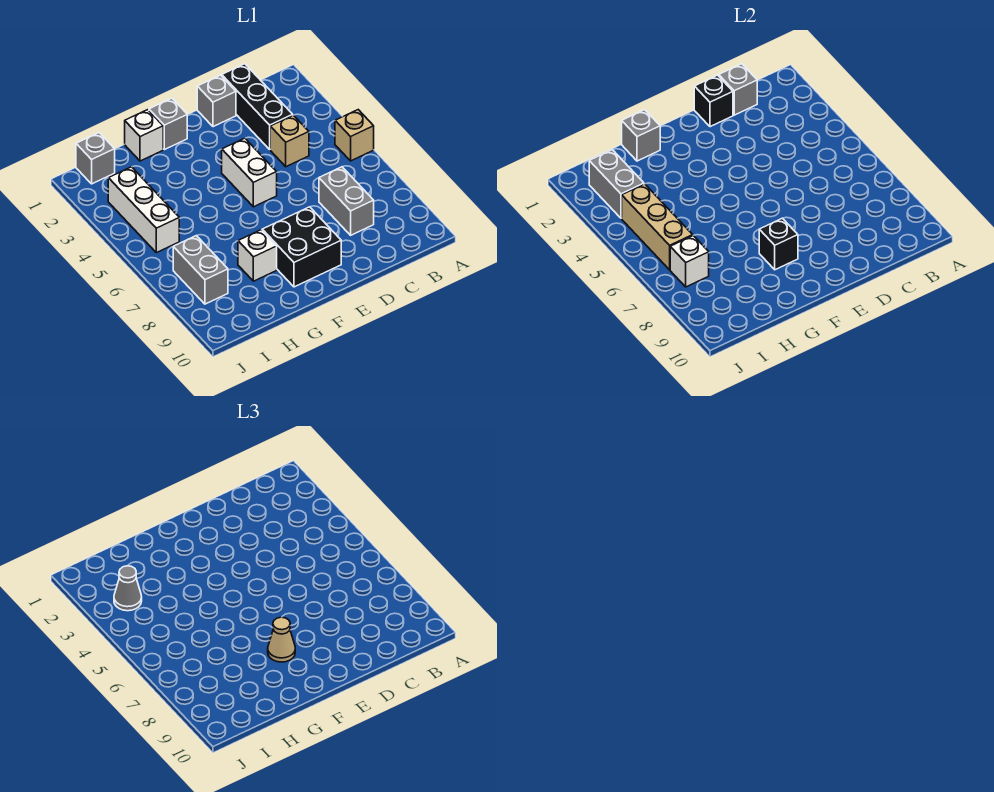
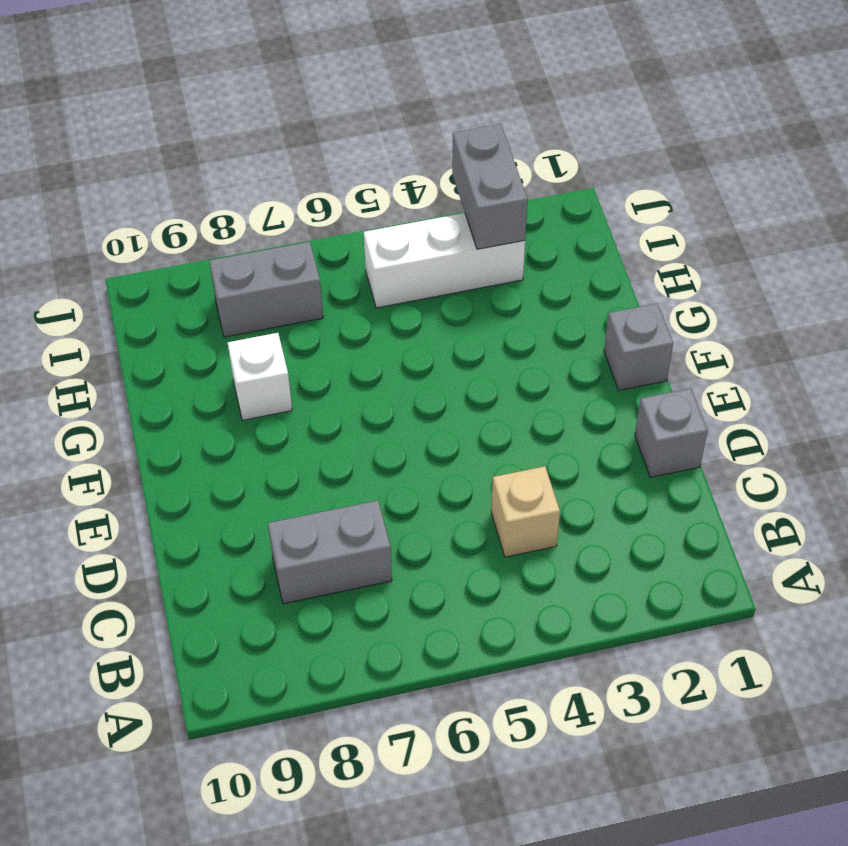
grey 1x2 brick [452,124,528,249] -> grey 1x2 brick turned to [589,150,644,218]
none -> tan 1x1 brick [335,110,374,161]
none -> black 1x3 brick [222,64,293,149]
none -> white 1x2 brick [222,138,277,207]

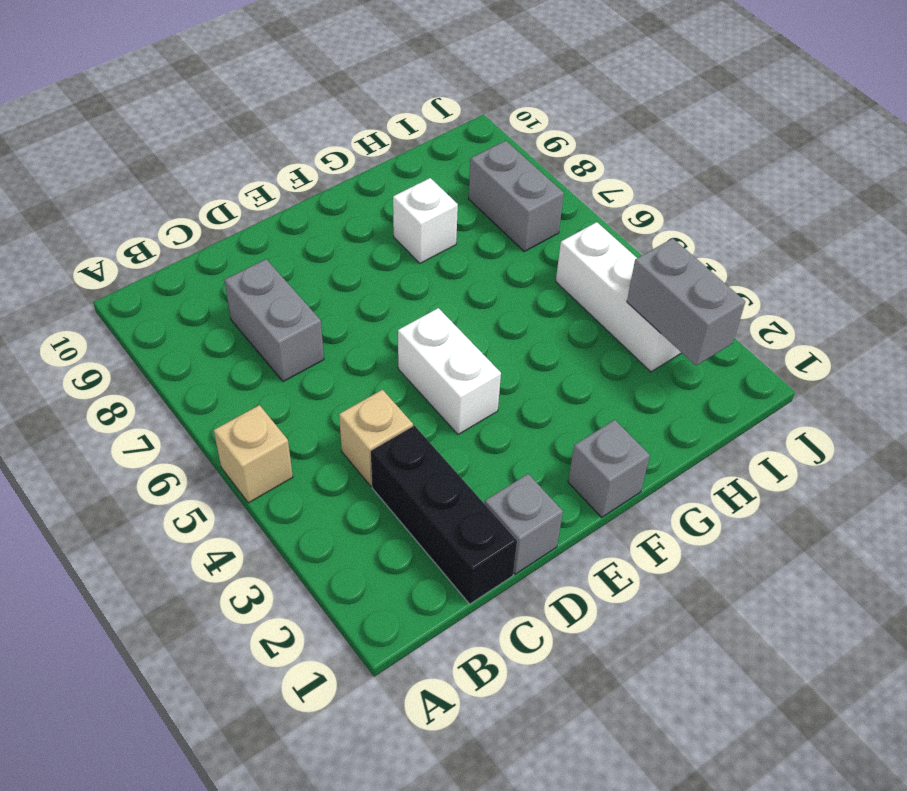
none -> black 2x2 brick [262,207,341,287]
none -> white 1x1 brick [125,110,163,161]
none -> grey 1x1 brick [76,133,115,184]

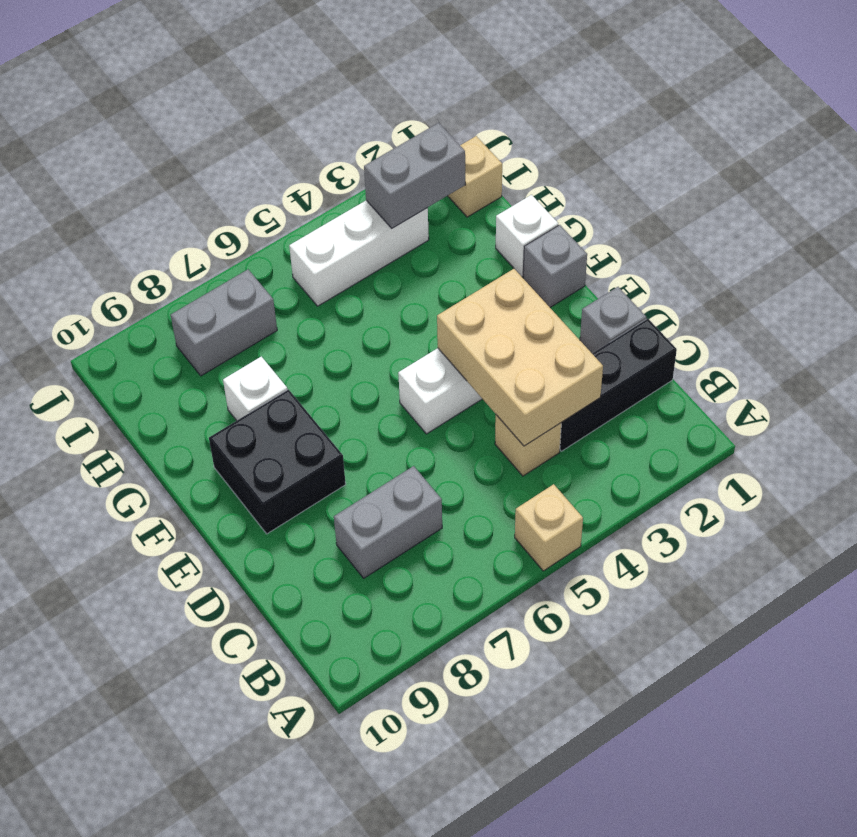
tan 2x3 brick [437,269,603,446] -> none
tan 1x1 brick [448,136,502,217] -> grey 1x1 brick [76,133,115,184]
none -> grey 1x1 brick [719,64,757,115]
none -> black 1x1 brick [694,75,733,127]
none -> black 1x1 brick [759,218,798,270]

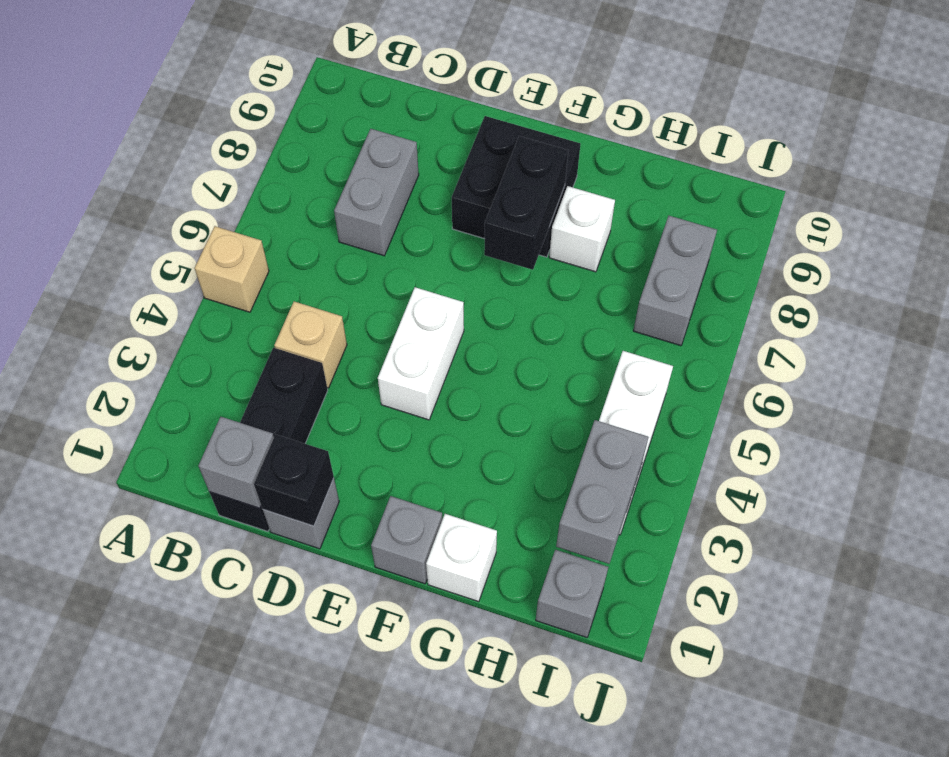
black 1x2 brick [484,136,568,270] -> black 1x1 brick [759,218,798,270]
none -> grey 1x1 brick [622,110,660,161]
none -> tan 1x3 brick [622,184,693,270]
none -> white 1x1 brick [670,236,709,287]

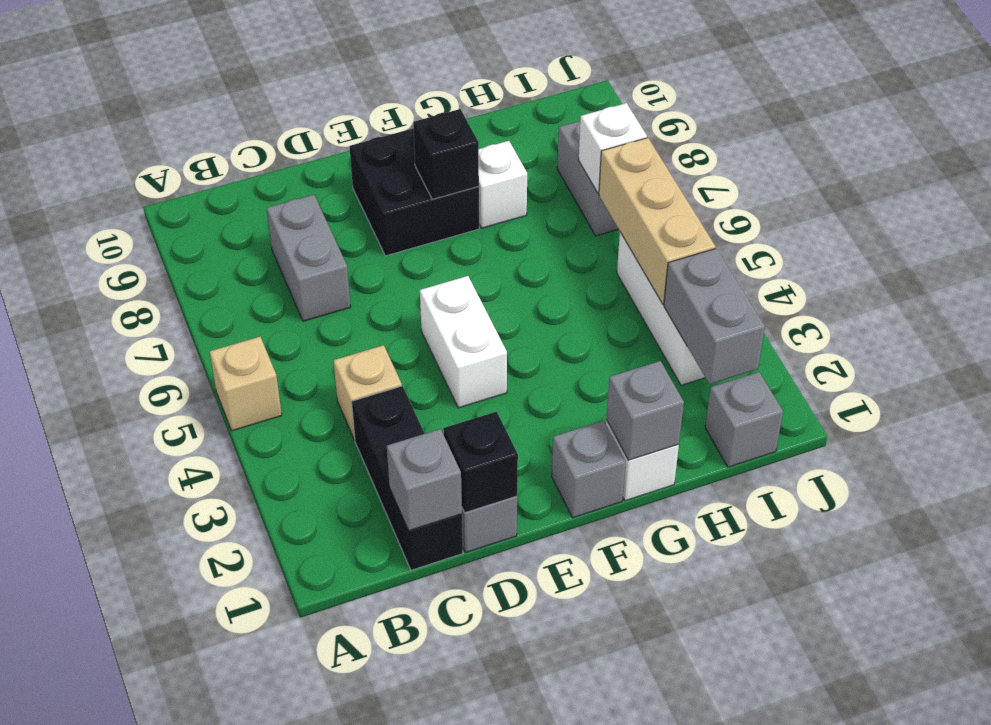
none -> tan 1x1 cone [268,617,295,662]
none -> grey 1x1 cone [114,566,142,611]

